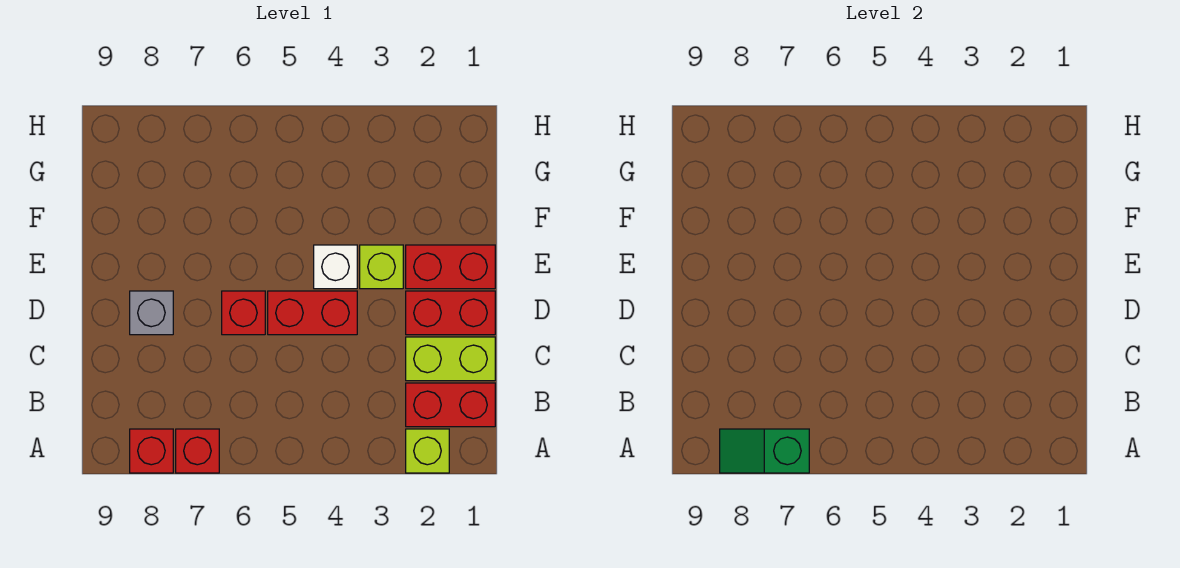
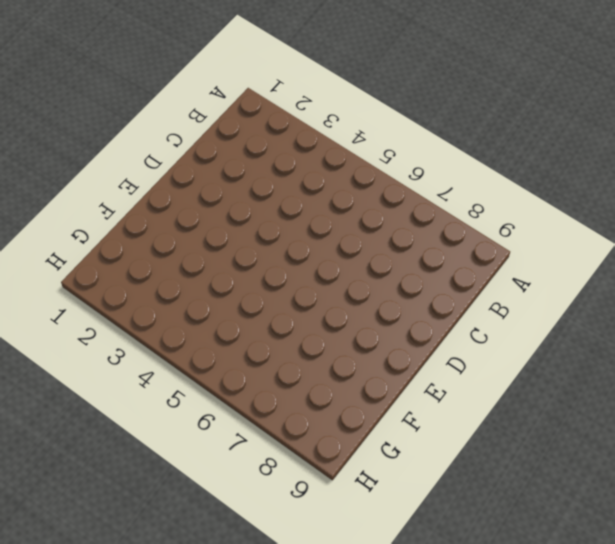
none -> lime 1x1 brick [406,429,449,473]
none -> red 1x1 brick [176,429,219,473]
none -> red 1x1 brick [130,429,173,473]

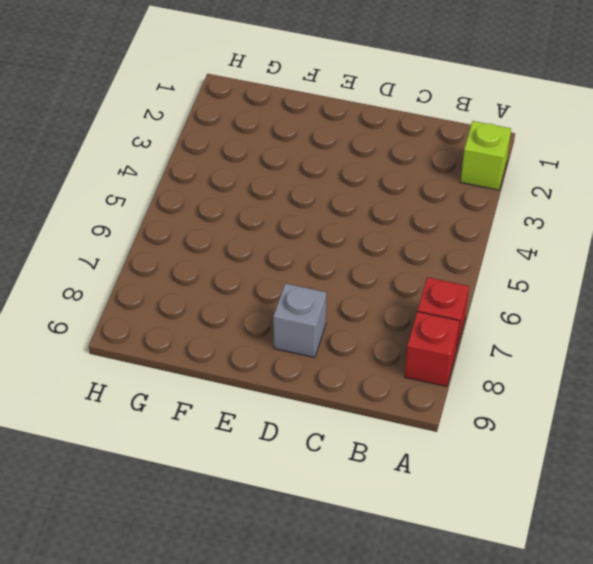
none -> red 1x2 brick [406,383,495,427]
none -> lime 1x2 brick [406,337,495,381]
none -> red 1x2 brick [406,291,495,335]

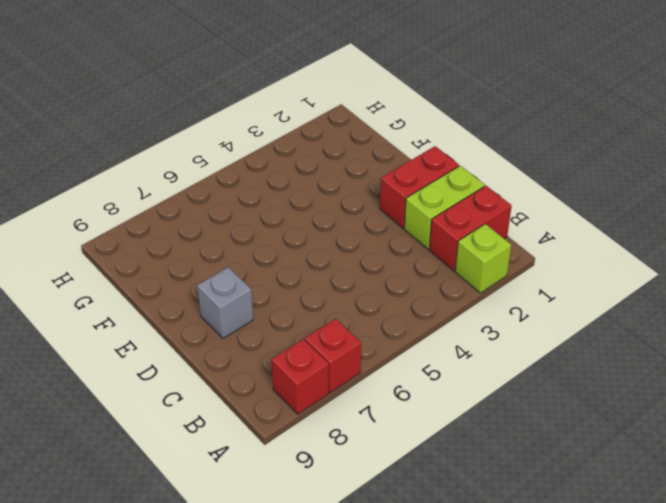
none -> red 1x2 brick [268,291,357,335]
none -> red 1x1 brick [222,291,265,335]
none -> red 1x2 brick [406,245,495,289]

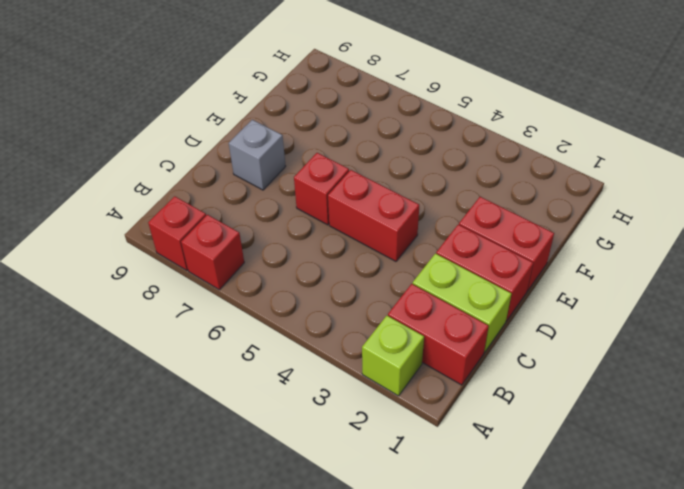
none -> lime 1x1 brick [360,245,403,289]
none -> white 1x1 brick [314,245,357,289]
none -> green 1x2 slope [720,429,809,473]

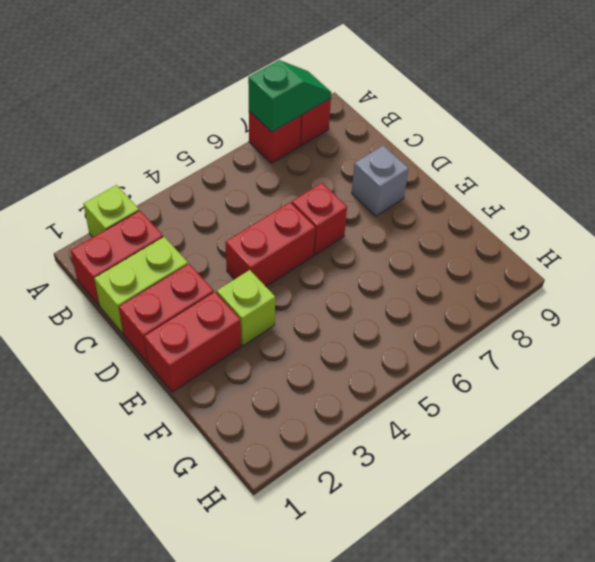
none -> white 1x1 brick [314,245,357,289]

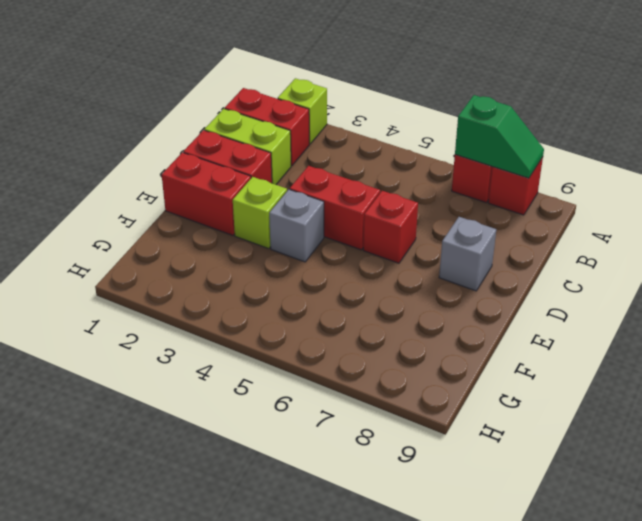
grey 1x1 brick [269,189,324,262] -> white 1x1 brick [314,245,357,289]

